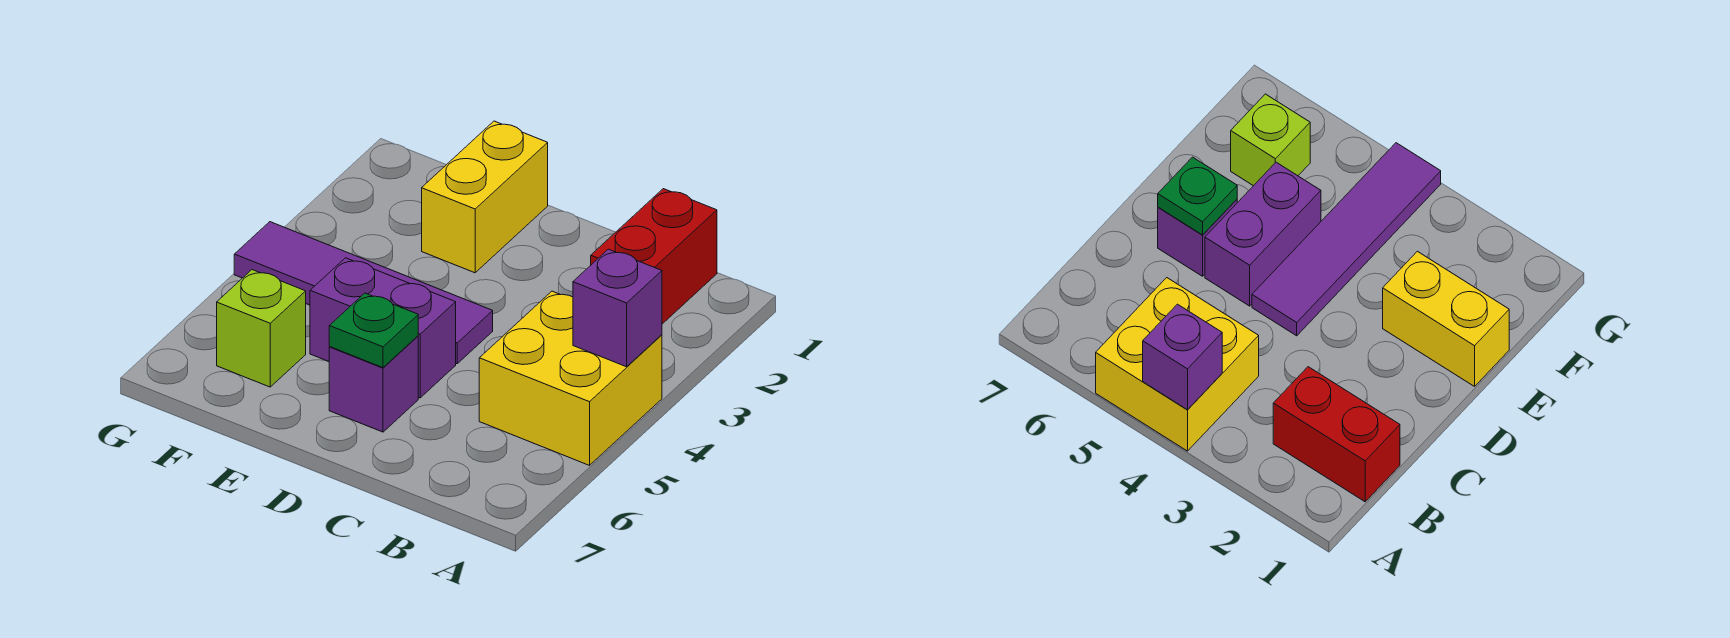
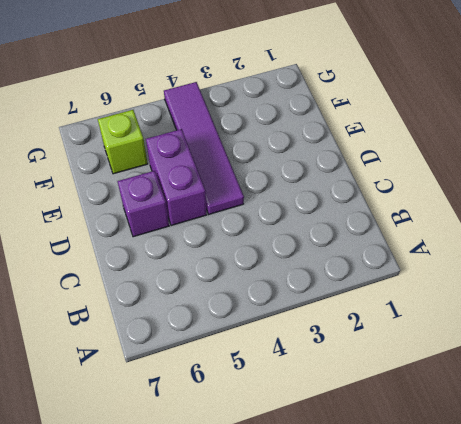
none -> yellow 2x2 brick [479,291,662,465]
none -> red 1x2 brick [591,189,717,324]

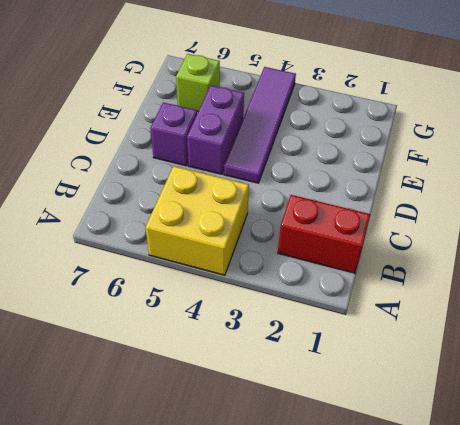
none -> yellow 1x2 brick [422,121,548,273]
none -> purple 1x1 brick [573,249,662,367]

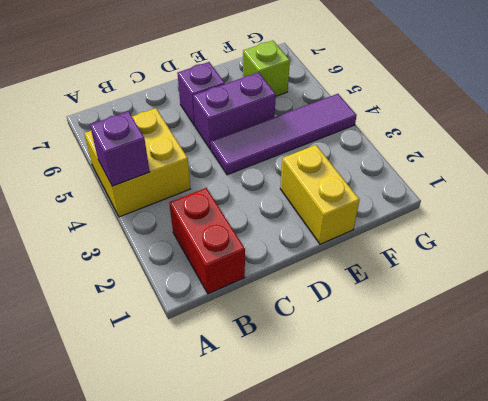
none -> green 1x1 plate [329,293,418,368]

